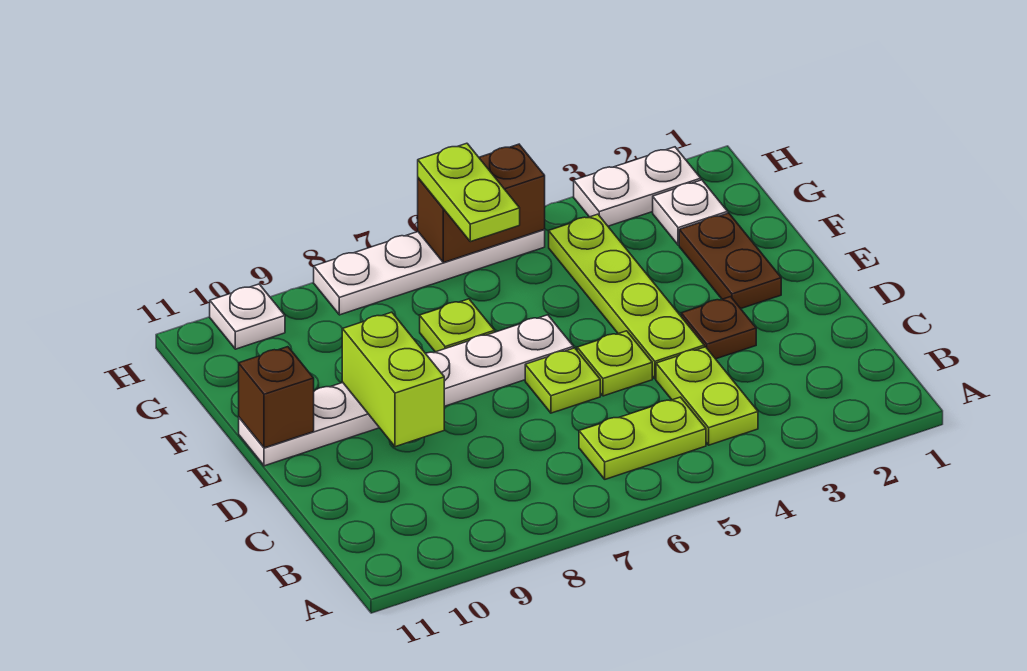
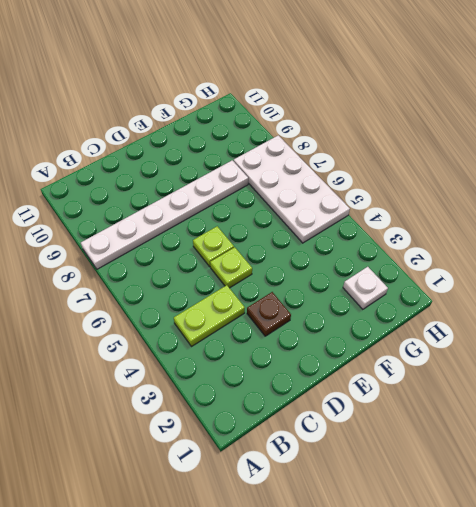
white 1x6 plate [81,160,248,269] -> white 1x6 plate turned to [239,315,573,466]
white 2x4 plate [234,135,350,243] -> white 1x4 plate [314,229,545,315]
none -> lime 1x2 plate [579,397,706,479]
none -> lime 1x4 plate [549,214,704,379]
none -> brown 1x2 plate [679,213,781,309]

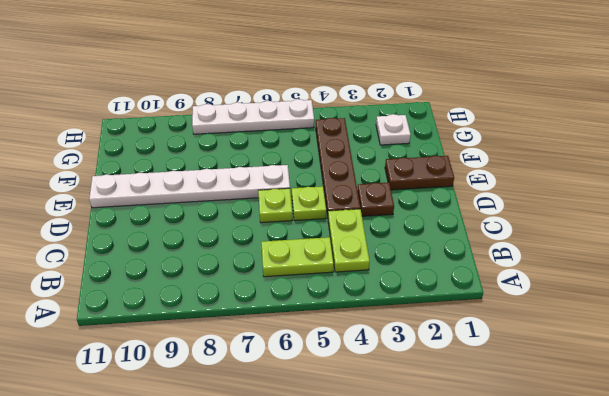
brown 1x4 plate [316,118,360,216] -> lime 1x4 plate [549,214,704,379]
brown 1x2 plate [385,156,454,190] -> brown 1x2 plate turned to [679,213,781,309]
none -> lime 1x1 plate [420,299,495,352]
none -> white 1x2 plate [574,147,701,226]
none -> white 1x1 plate [210,284,285,349]

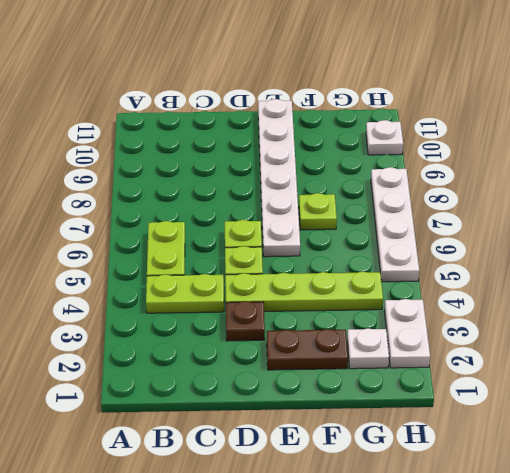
none -> lime 1x2 brick [342,312,444,447]
none -> brown 1x1 brick [239,347,314,448]
none -> brown 1x2 brick [418,144,545,263]

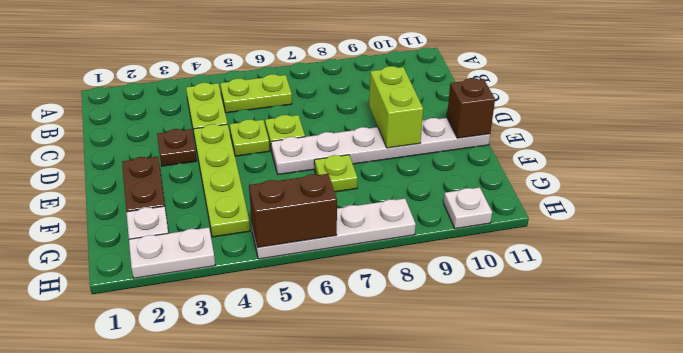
none -> lime 1x2 plate [418,143,520,242]

